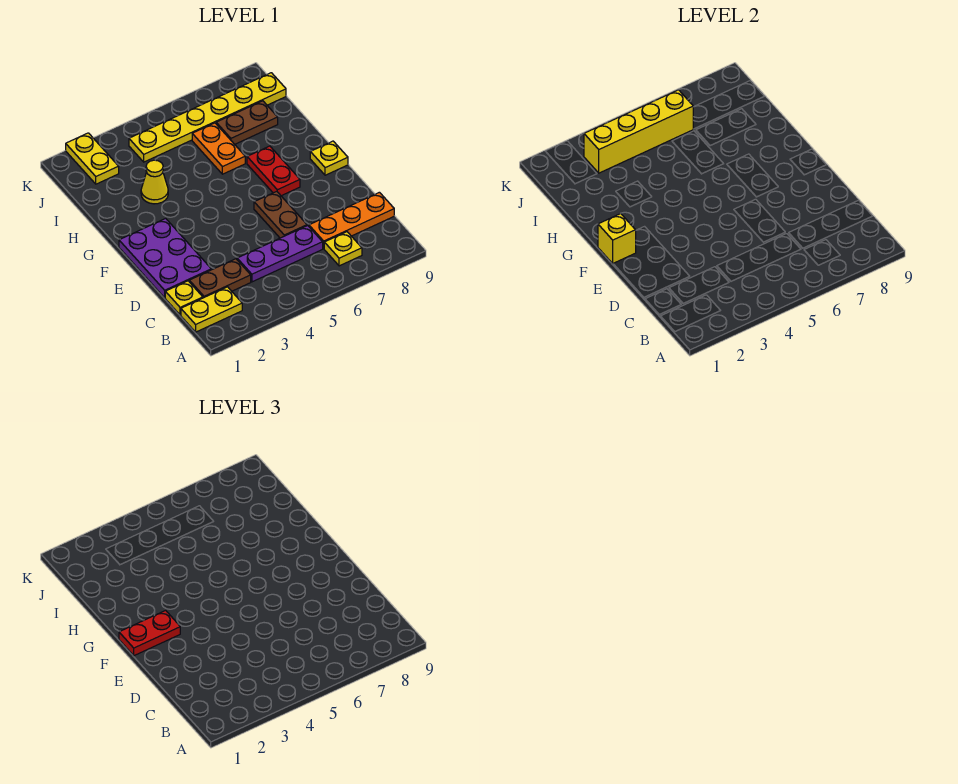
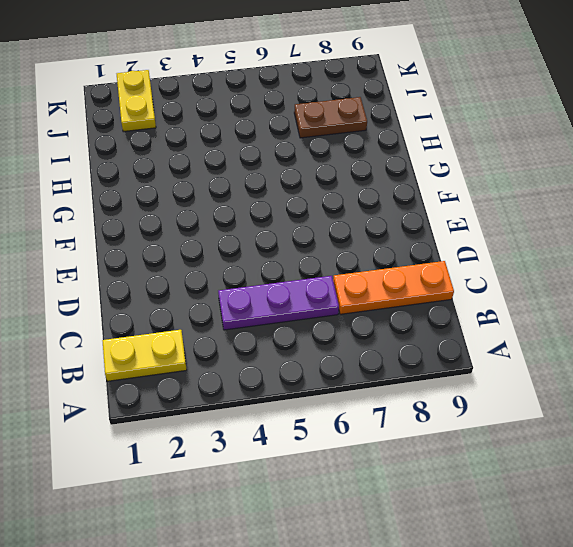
none -> yellow 1x1 plate [324,232,362,266]
none -> yellow 1x1 plate [165,281,203,315]
none -> brown 1x2 plate [189,259,251,298]

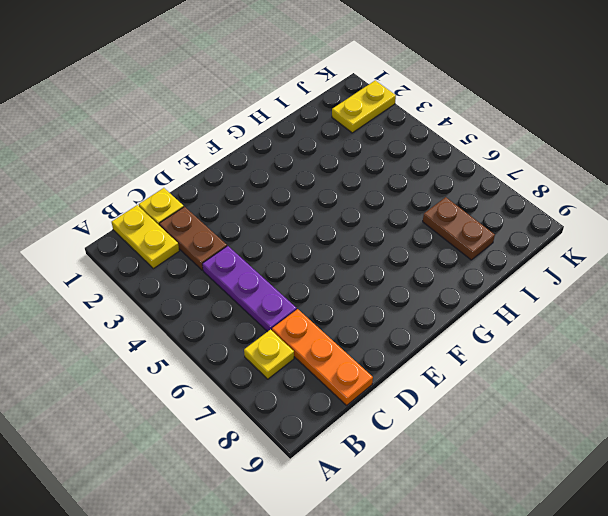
none -> purple 2x3 plate [119,218,211,298]
none -> brown 1x2 plate [254,191,307,238]
none -> red 1x2 plate [247,146,300,196]

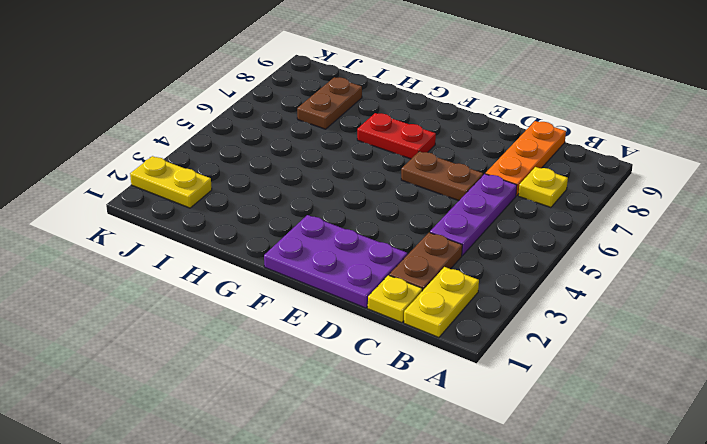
none -> yellow 1x1 plate [310,141,348,175]
none -> yellow 1x1 cone [141,160,168,204]
none -> orange 1x2 plate [192,123,245,174]

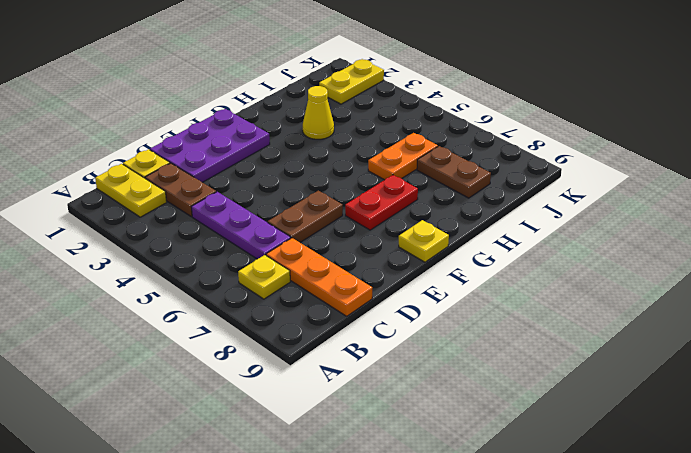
none -> yellow 1x6 plate [129,73,286,162]
none -> yellow 1x1 brick [598,214,636,264]
none -> yellow 1x4 brick [584,90,693,173]

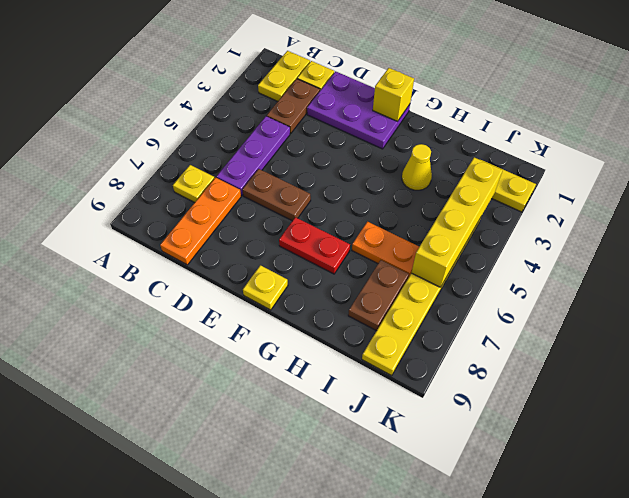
none -> red 1x2 plate [119,610,180,656]

